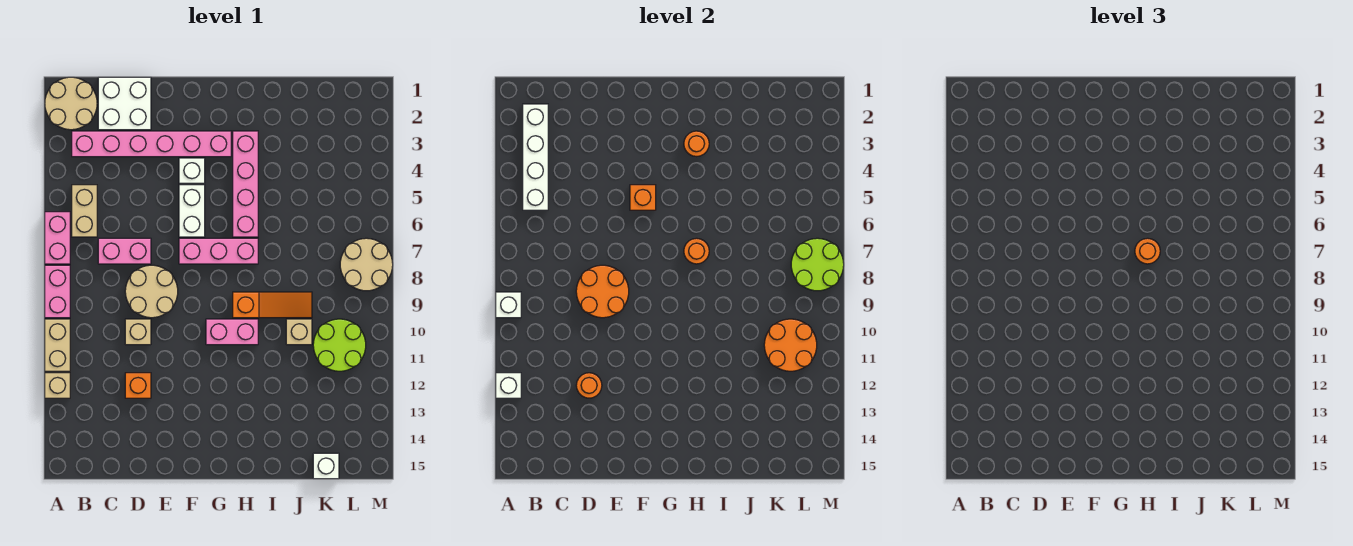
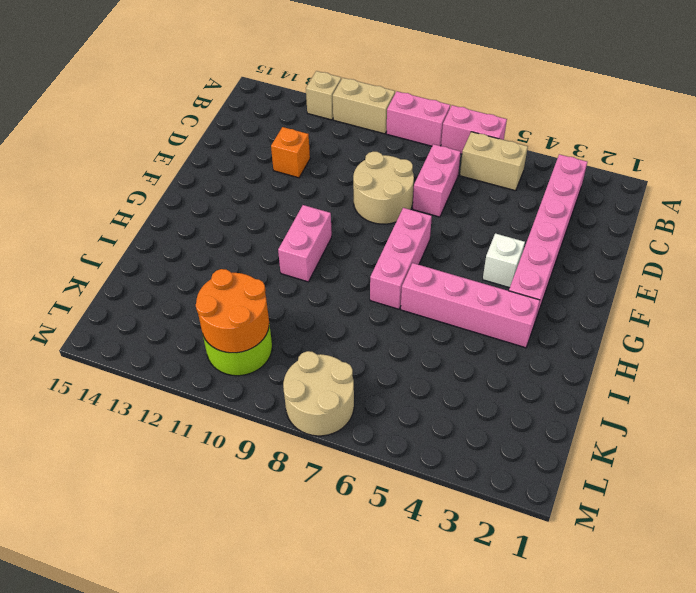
none -> tan 2x2 round brick [45,77,97,130]
none -> white 2x2 brick [98,77,151,130]
none -> tan 1x1 brick [125,319,151,345]
none -> white 1x2 brick [179,185,205,237]

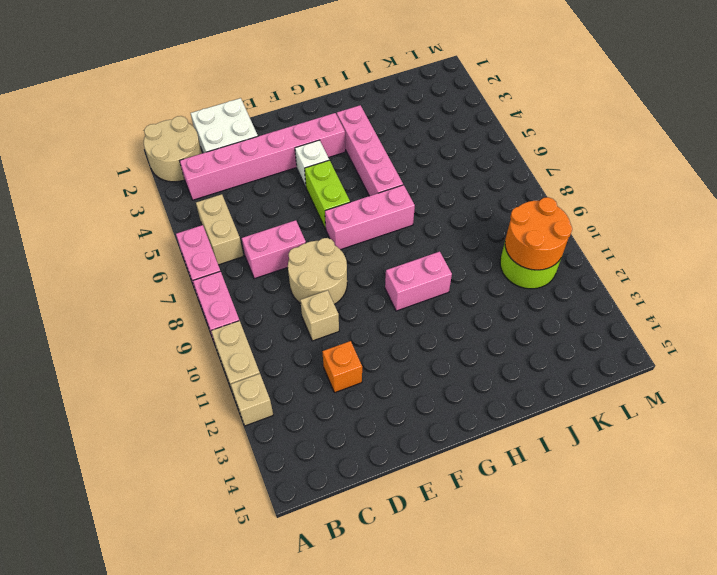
lime 1x2 brick [305,160,350,229] -> white 1x2 brick [179,185,205,237]
none -> orange 1x3 slope [233,292,312,318]
none -> tan 1x1 brick [286,319,312,345]
none -> white 1x1 brick [313,453,339,479]
none -> tan 2x2 round brick [340,238,393,291]

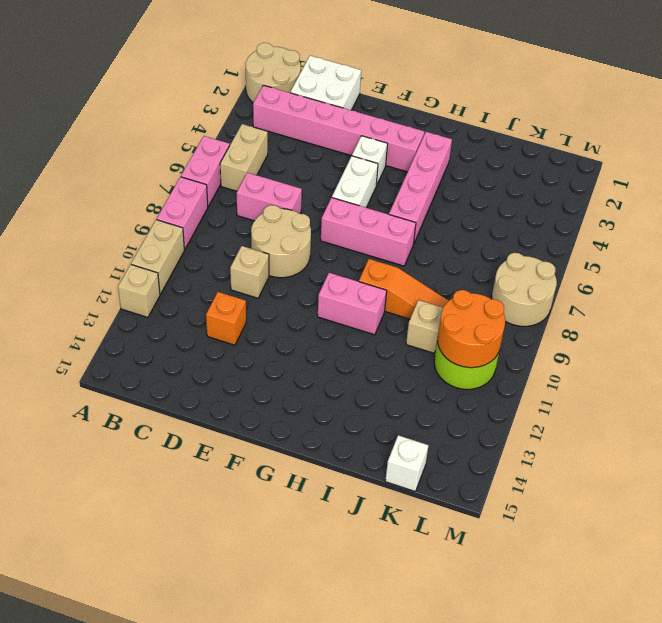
none -> white 1x1 brick [496,292,521,318]
none -> white 1x1 brick [496,373,521,398]
none -> white 1x4 brick [523,104,548,210]
none -> orange 2x2 round brick [576,265,629,318]

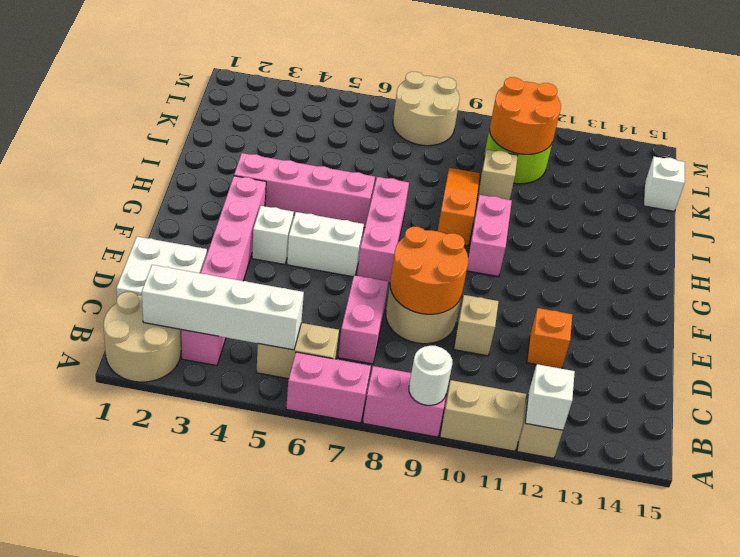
white 1x1 round brick [409,346,452,405] -> white 1x1 brick [496,292,521,318]
none -> orange 1x1 round brick [576,373,602,398]
none -> orange 1x1 brick [630,185,656,210]
none -> orange 1x1 round brick [684,131,709,157]
none -> orange 1x1 round brick [684,238,709,264]

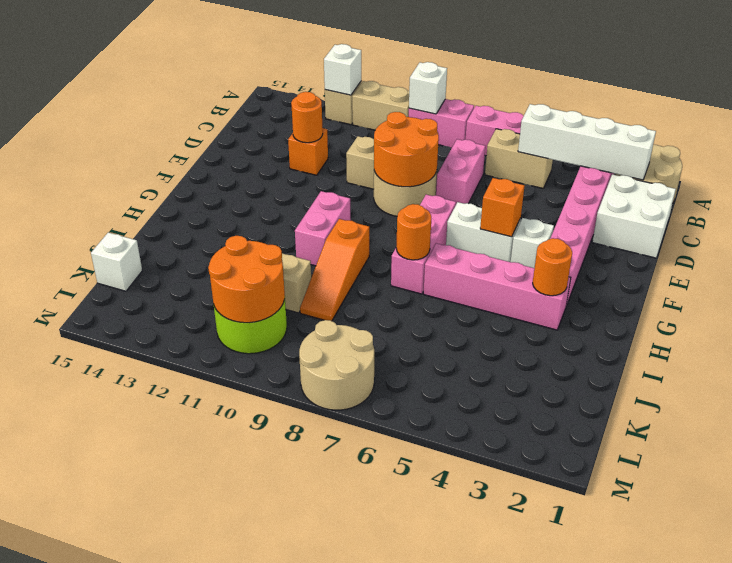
none -> lime 2x2 round brick [791,238,844,291]
none -> orange 1x1 round brick [1135,238,1160,264]

